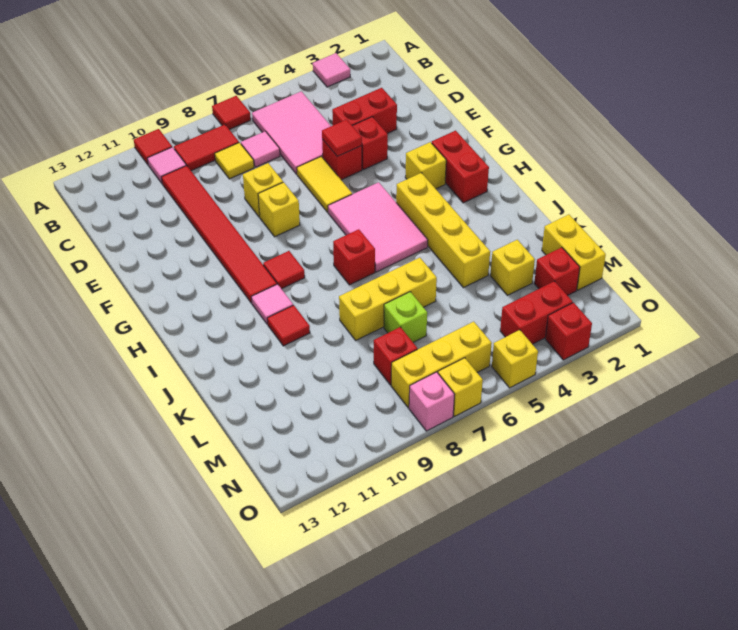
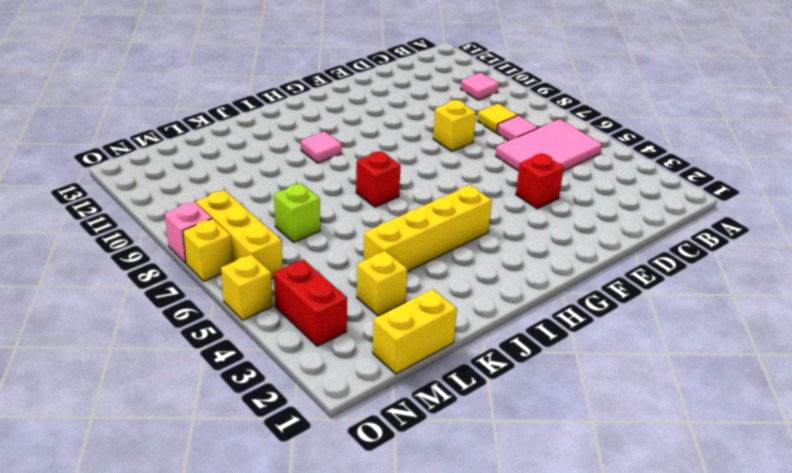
none -> pink 1x1 tile [313,53,350,87]
none -> red 1x1 tile [212,96,251,130]
none -> red 1x1 tile [134,129,172,164]
none -> red 1x2 tile [174,125,239,171]

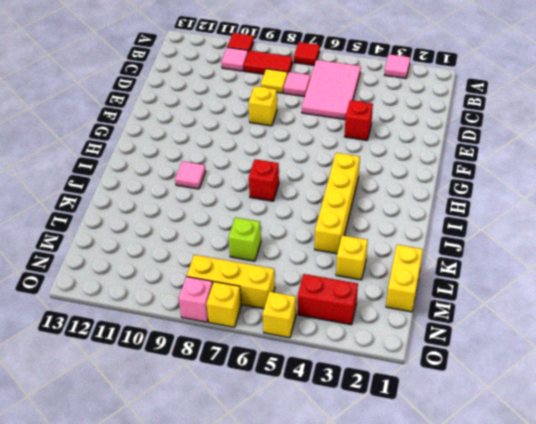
none -> red 1x6 tile [162,166,277,303]
none -> red 1x2 brick [332,88,397,134]
none -> red 1x1 brick [322,139,362,180]
none -> yellow 1x2 tile [297,156,352,212]

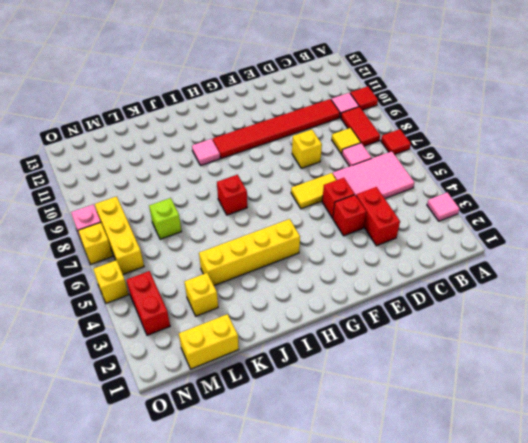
none -> yellow 1x1 brick [258,182,300,237]
none -> red 1x2 brick [432,131,489,203]
none -> yellow 1x1 brick [405,142,446,189]
none -> pink 2x3 tile [328,182,428,272]

